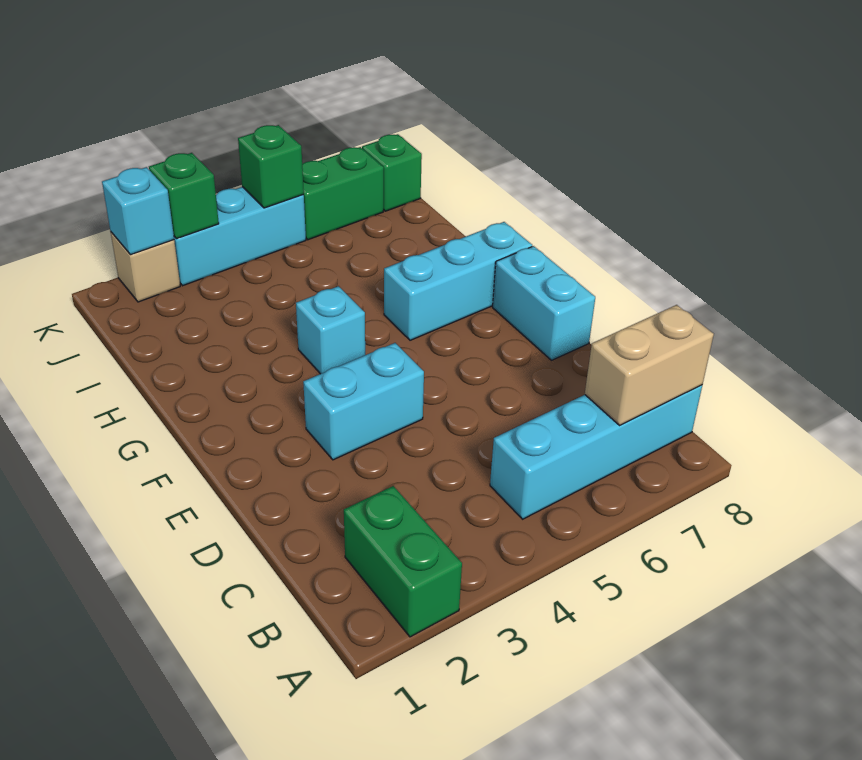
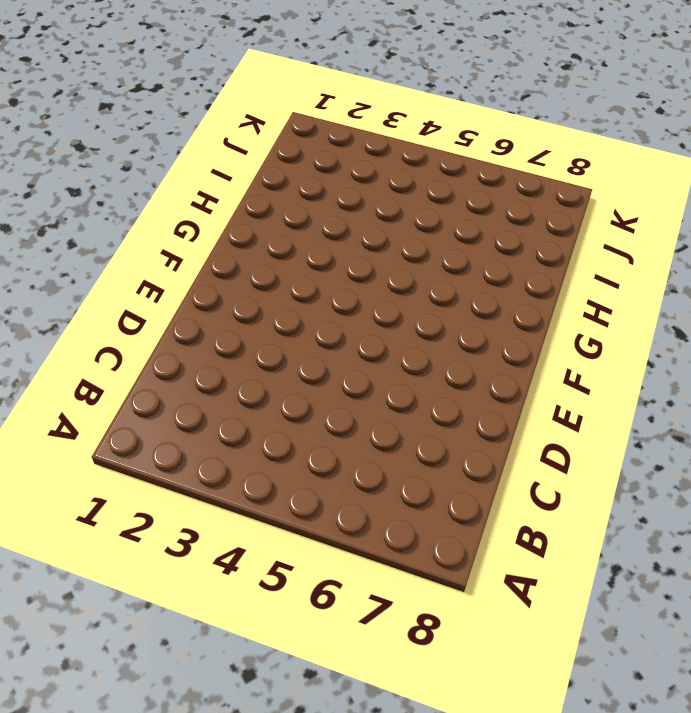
none -> green 1x2 brick [344,486,462,637]
none -> cyan 1x4 brick [490,385,702,519]
none -> cyan 1x2 brick [303,343,424,460]

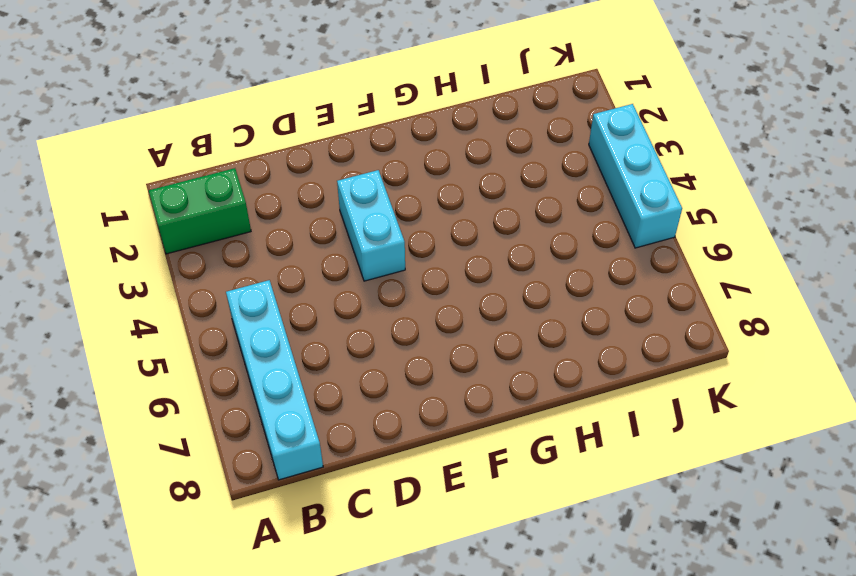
none -> cyan 1x2 brick [493,246,595,360]
none -> cyan 1x1 brick [296,286,365,374]
none -> cyan 1x3 brick [384,222,532,340]

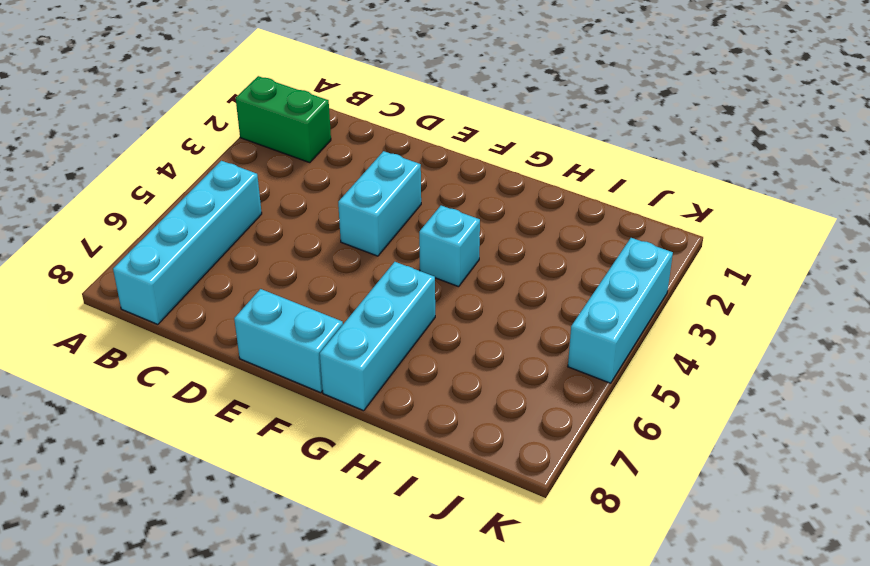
none -> tan 1x1 brick [111,232,180,302]
none -> green 1x2 brick [302,147,384,240]
none -> green 1x1 brick [362,134,422,211]

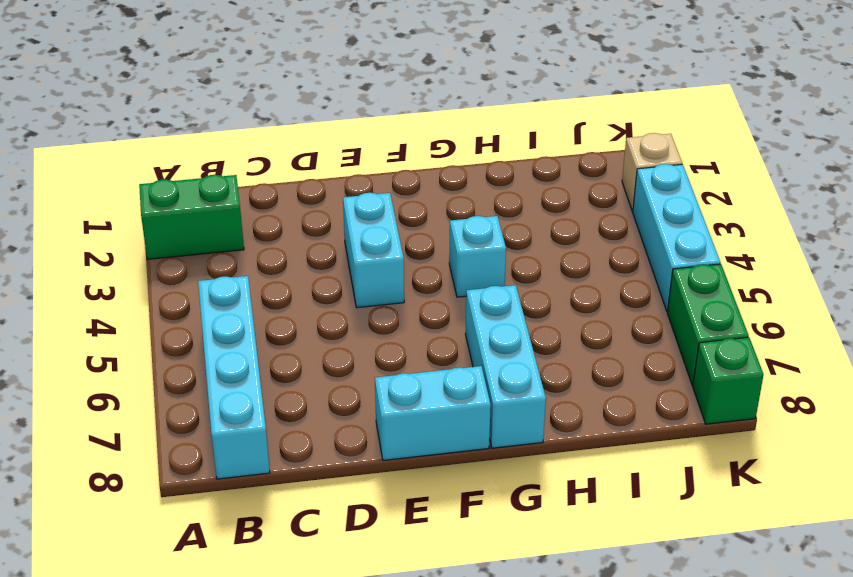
none -> tan 1x2 brick [585,305,714,425]
none -> cyan 1x1 brick [102,167,174,255]
none -> green 1x1 brick [149,153,219,239]

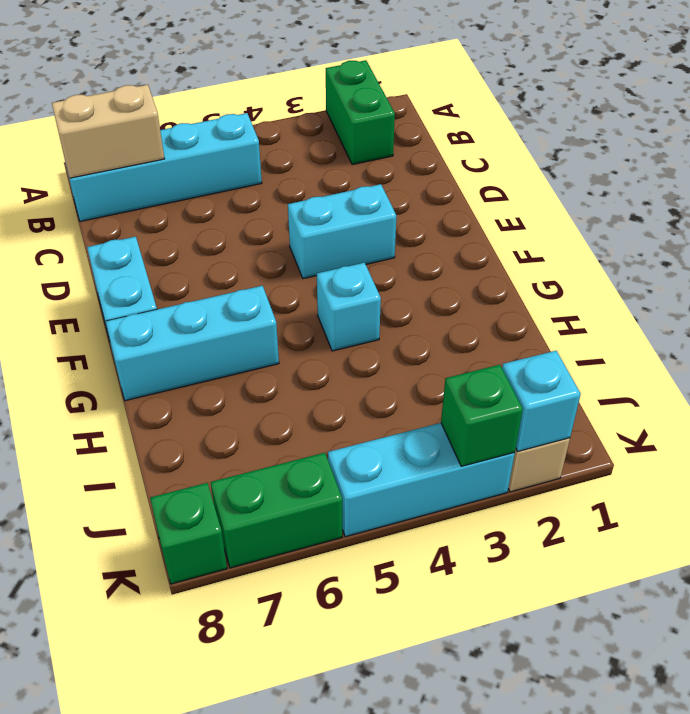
none -> green 1x1 brick [238,125,304,208]

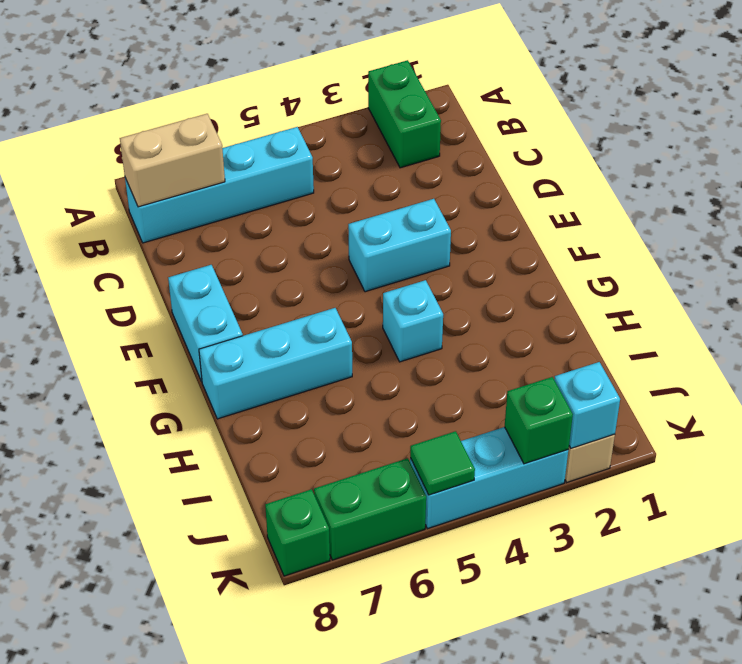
green 1x1 tile [410,431,475,495] -> green 1x1 brick [238,125,304,208]

